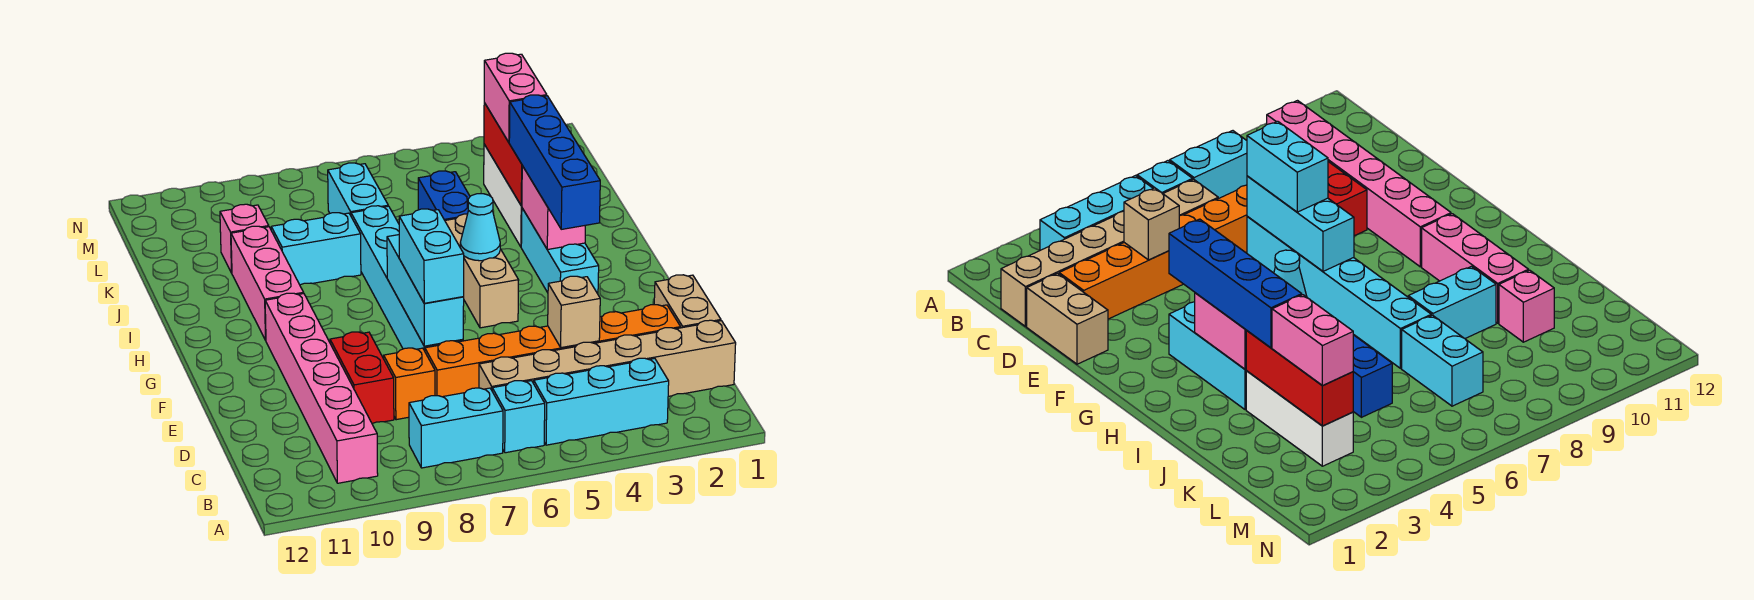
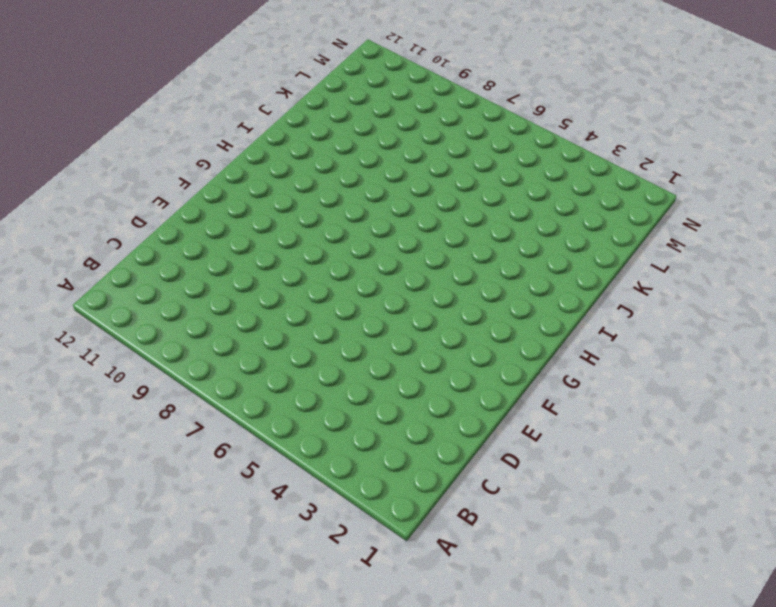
none -> cyan 1x3 brick [534,358,669,445]
none -> cyan 1x1 brick [492,381,545,453]
none -> cyan 1x2 brick [409,388,503,468]

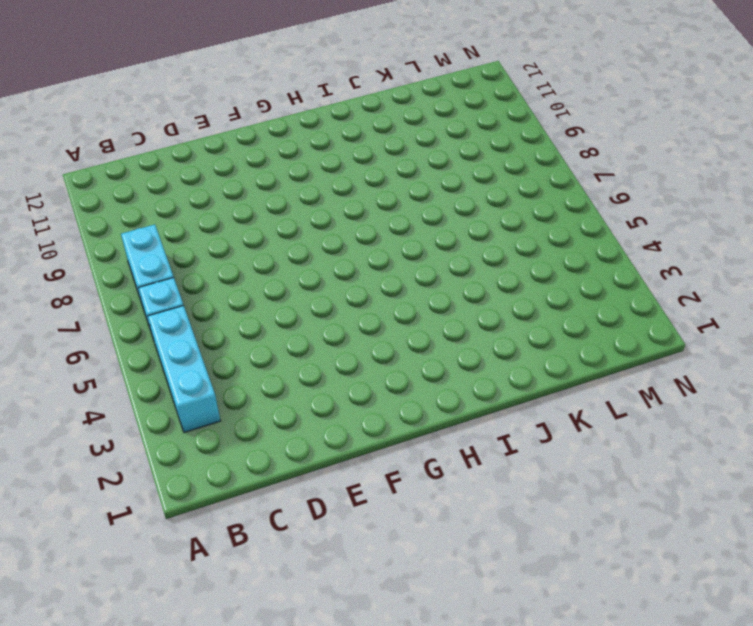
none -> pink 1x6 brick [265,293,378,483]
none -> tan 1x6 brick [479,320,736,396]
none -> tan 1x2 brick [654,275,721,328]

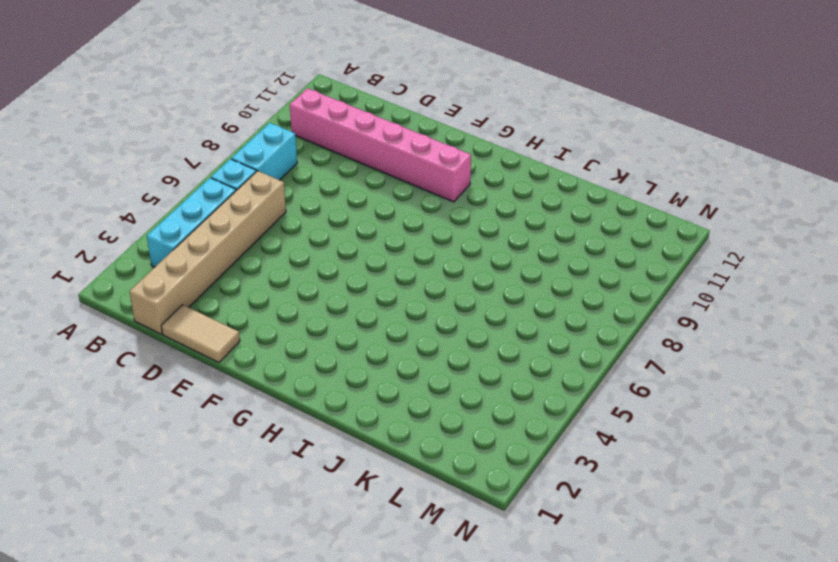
tan 1x2 tile [161,305,240,362] -> tan 1x2 brick [654,275,721,328]
none -> orange 1x6 brick [425,305,681,397]
none -> orange 1x1 brick [384,348,435,420]
none -> red 1x2 brick [330,332,394,424]

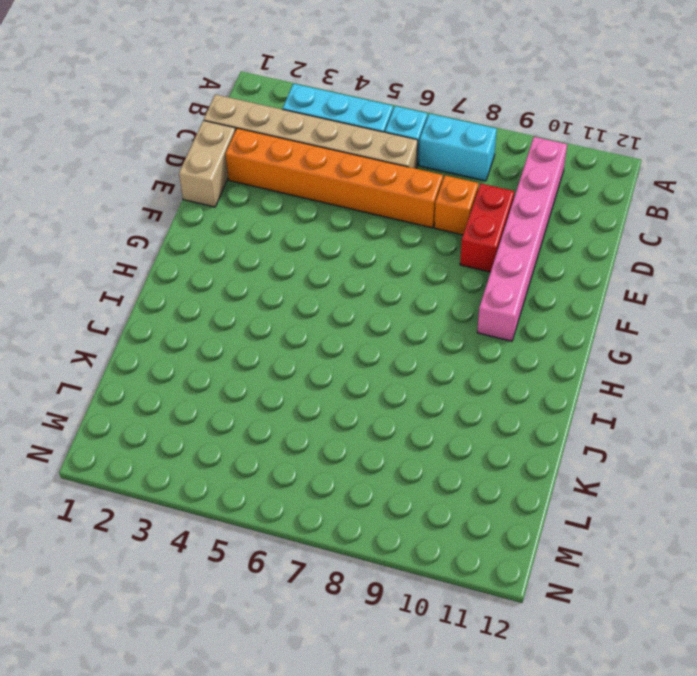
none -> cyan 1x6 brick [351,206,463,351]
none -> cyan 1x3 brick [521,208,599,294]
none -> tan 1x3 brick [445,214,519,328]

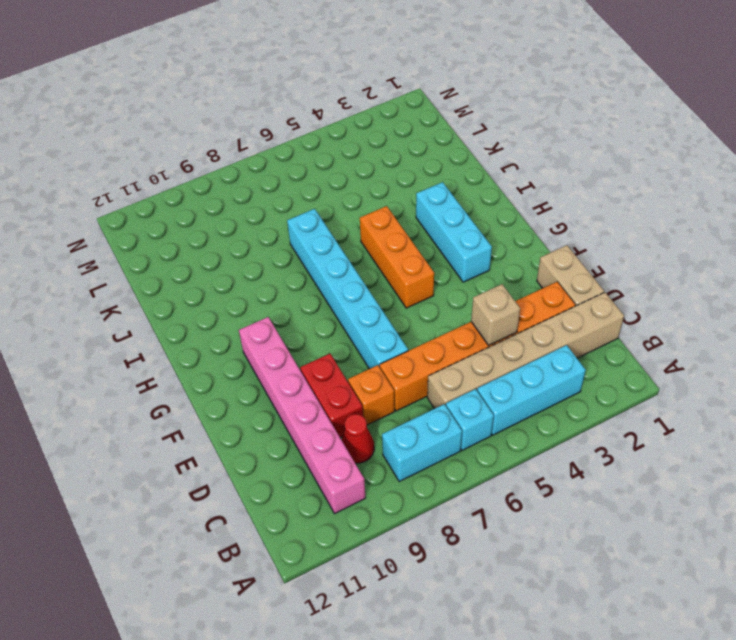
red 1x1 cone [342,414,374,463] -> none
orange 1x3 brick [360,206,434,308] -> tan 1x3 brick [445,214,519,328]
none -> pink 1x3 brick [231,226,304,340]
none -> white 1x3 brick [484,144,522,247]
none -> blue 1x2 brick [418,171,470,220]

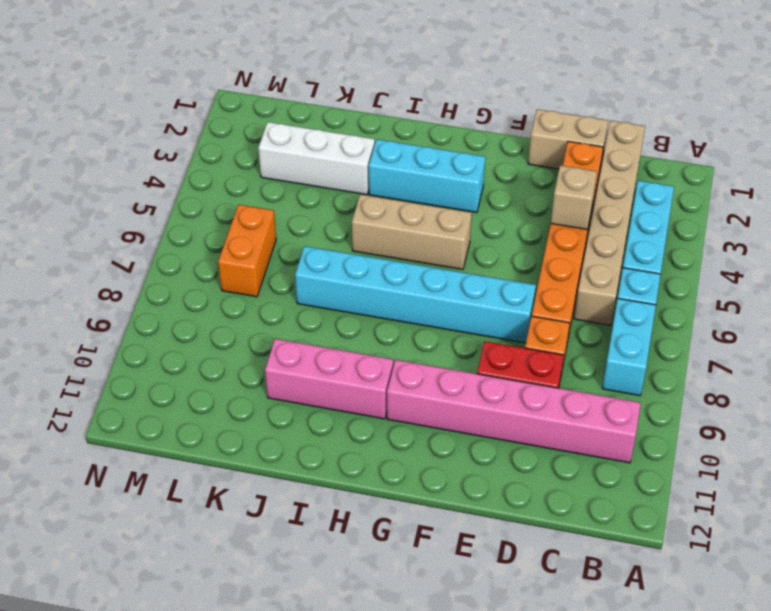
orange 1x2 brick [218,204,276,297] -> cyan 1x2 brick [328,163,388,215]
none -> blue 1x2 brick [418,171,470,220]
none -> cyan 1x2 brick [271,213,361,285]
none -> pink 1x1 brick [220,204,269,273]

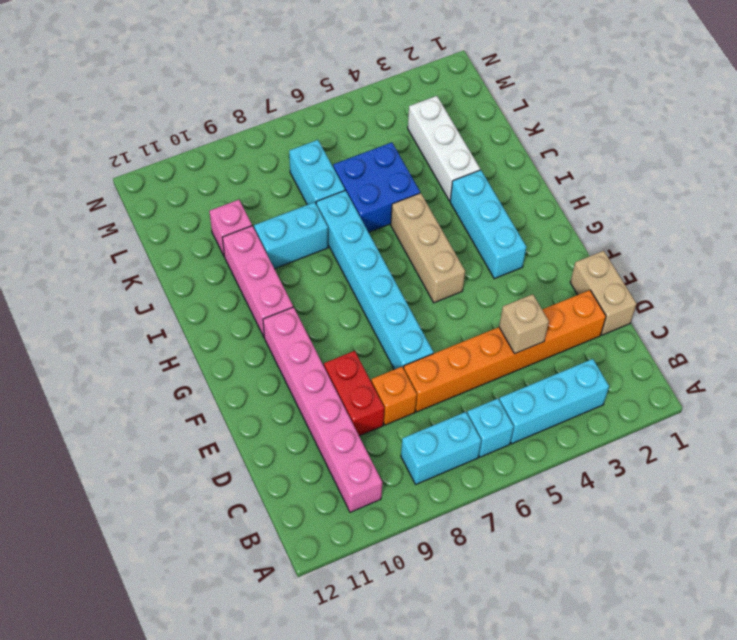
blue 2x2 brick [333,142,420,232] -> blue 1x2 brick [418,171,470,220]
none -> tan 1x6 brick [479,320,736,396]
none -> cyan 1x3 brick [387,235,464,346]
none -> pink 1x2 brick [522,166,585,250]

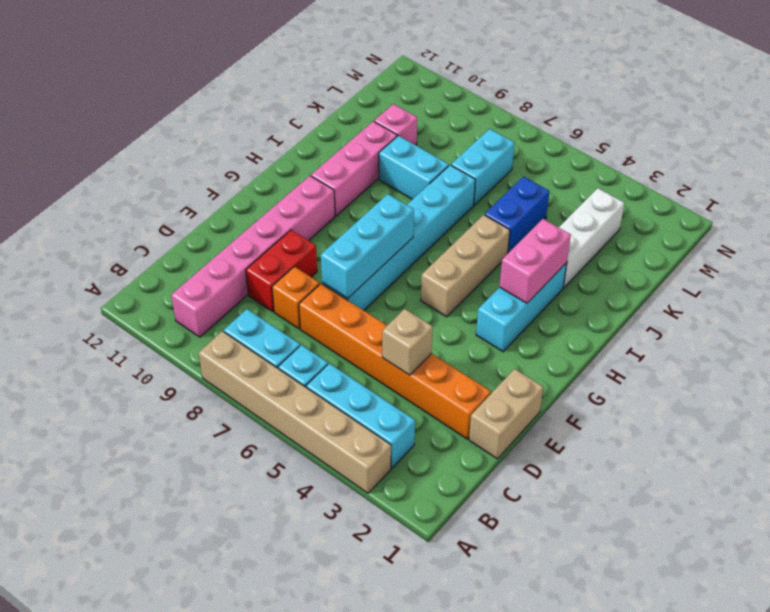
tan 1x6 brick [199,331,391,493] -> tan 1x6 brick moved to [479,320,736,396]
none -> cyan 1x1 cone [460,194,500,261]
none -> red 1x3 brick [484,103,522,206]
none -> cyan 1x2 brick [399,209,464,303]

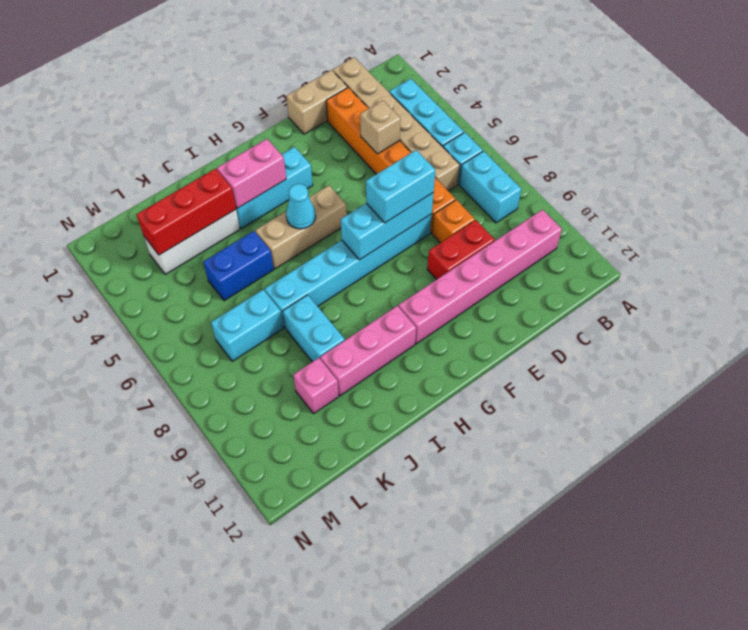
none -> blue 1x4 brick [509,95,600,229]
none -> pink 1x2 brick [484,53,547,142]

